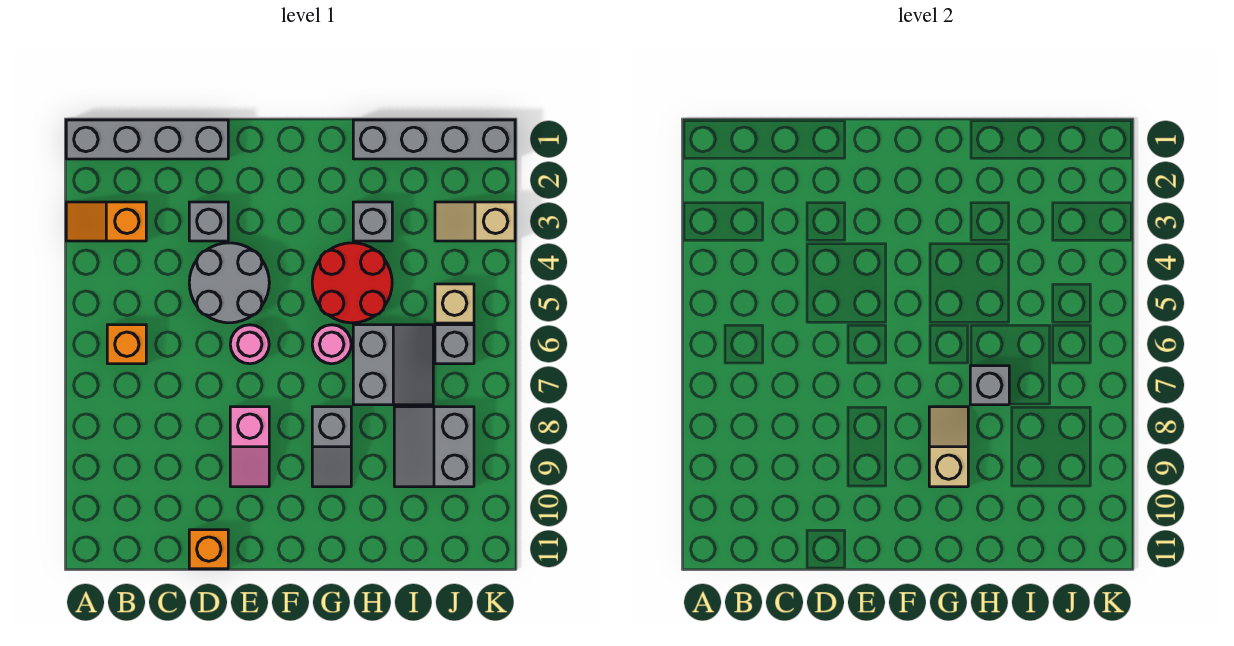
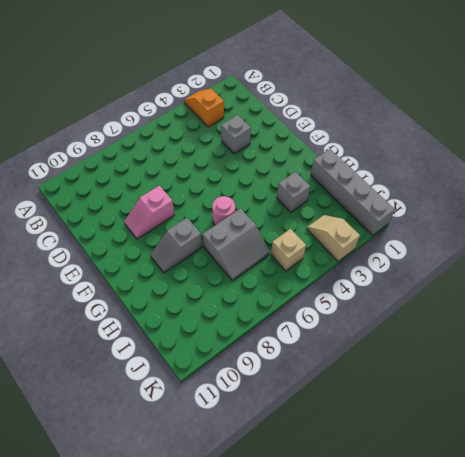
none -> grey 1x4 brick [66,120,228,159]
none -> orange 1x1 brick [107,325,146,364]
none -> grey 2x2 round brick [189,243,269,323]

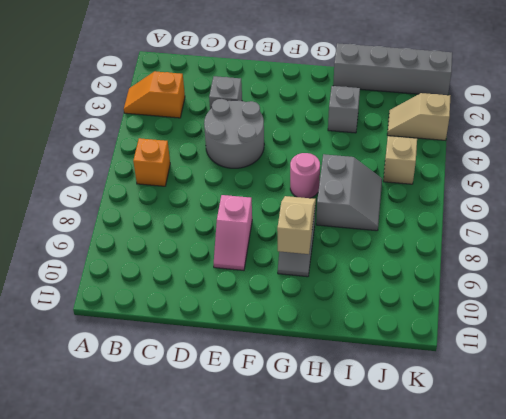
none -> grey 1x4 brick [66,120,228,159]
none -> orange 1x1 brick [189,530,228,569]
none -> pink 1x1 round brick [230,325,269,364]

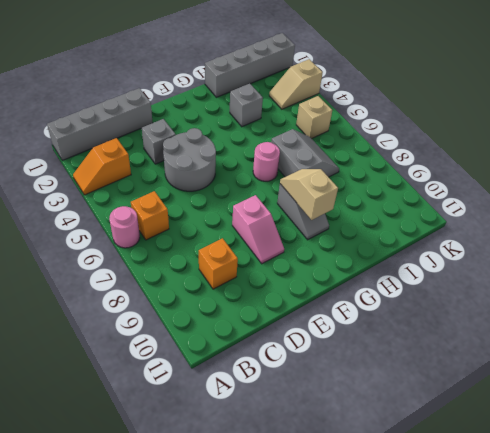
pink 1x1 round brick [109,206,140,248] -> pink 1x1 round brick moved to [230,325,269,364]
orange 1x1 brick [199,238,238,289] -> orange 1x1 brick moved to [189,530,228,569]
none -> red 2x2 round brick [312,243,392,323]
none -> grey 2x2 slope [394,407,474,487]
none -> grey 1x1 brick [435,325,474,364]

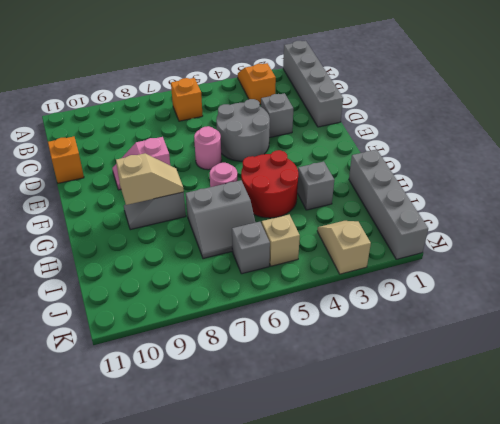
none -> grey 2x2 slope [394,407,474,487]
none -> grey 1x1 brick [970,366,1009,405]

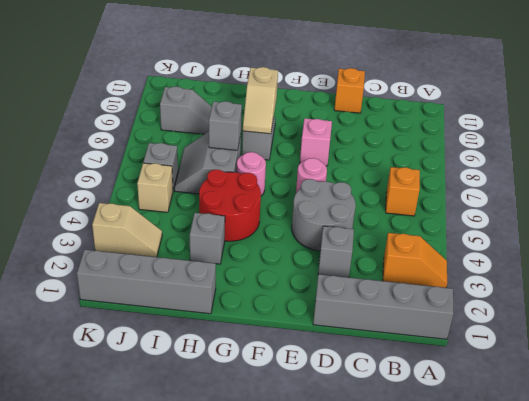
grey 1x2 slope [160,86,212,134] -> grey 2x2 slope [394,407,474,487]

